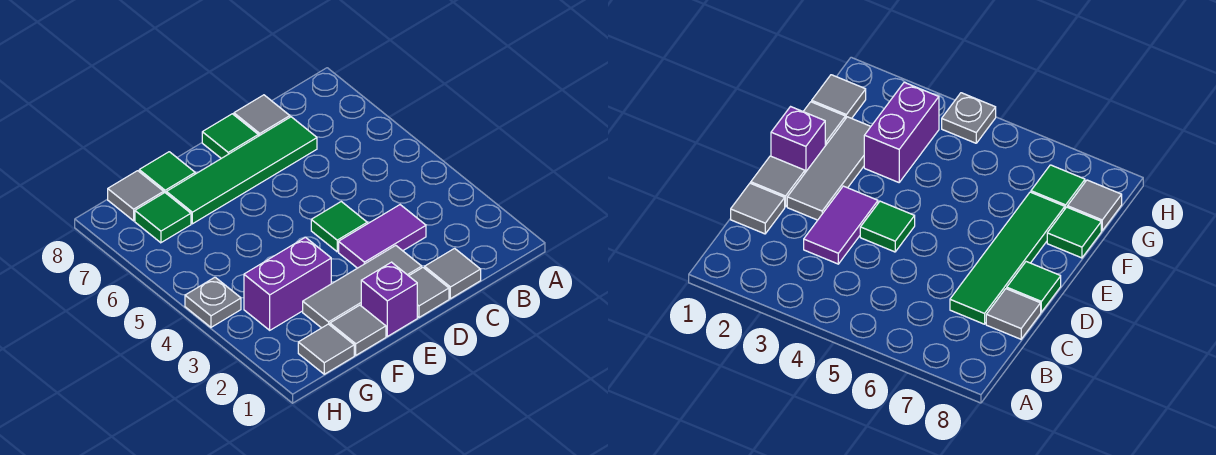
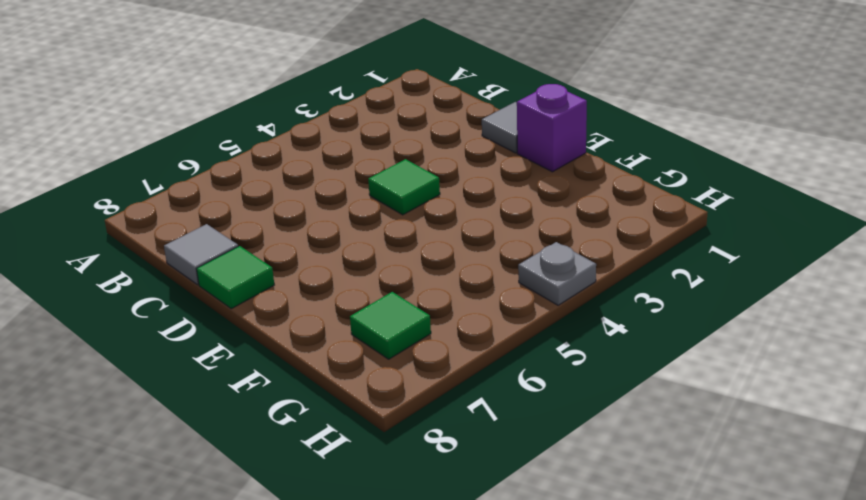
none -> grey 1x1 tile [425,248,481,299]
none -> purple 1x2 tile [339,205,426,268]
none -> green 1x4 tile [166,117,317,224]

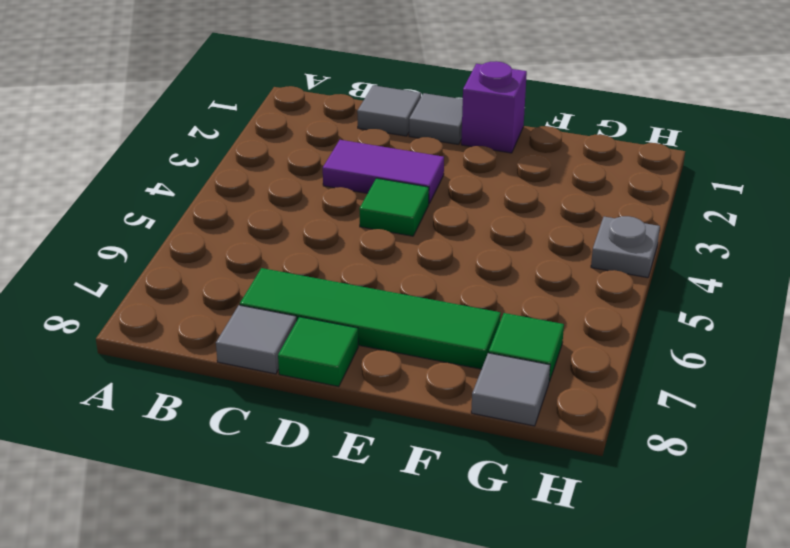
none -> grey 1x3 tile [303,245,422,328]
none -> grey 1x1 tile [330,305,386,355]
none -> purple 1x2 brick [244,237,331,330]

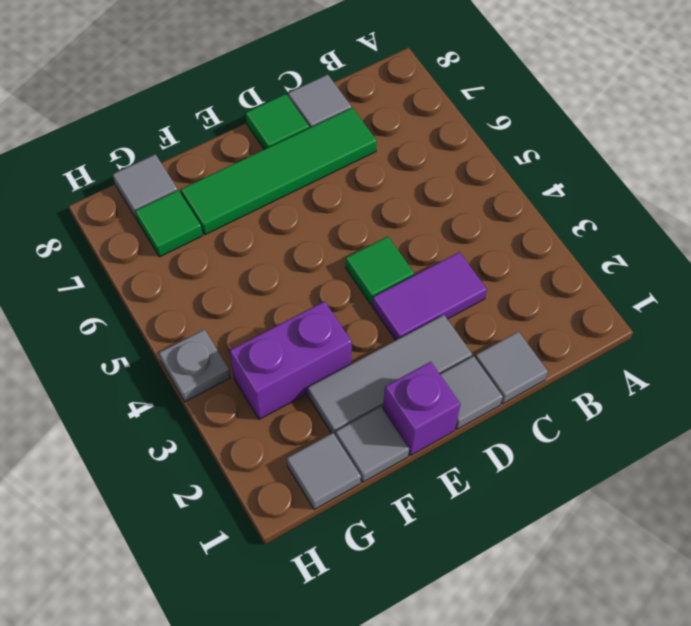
none -> green 1x1 tile [139,152,195,193]

